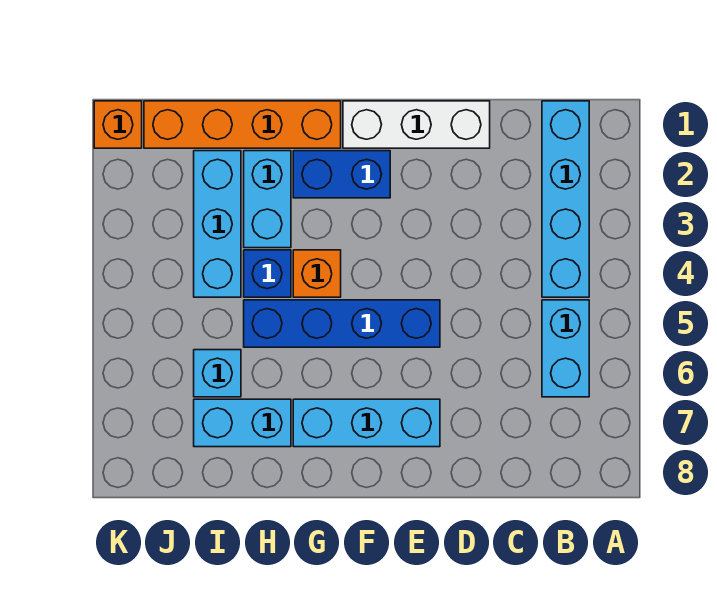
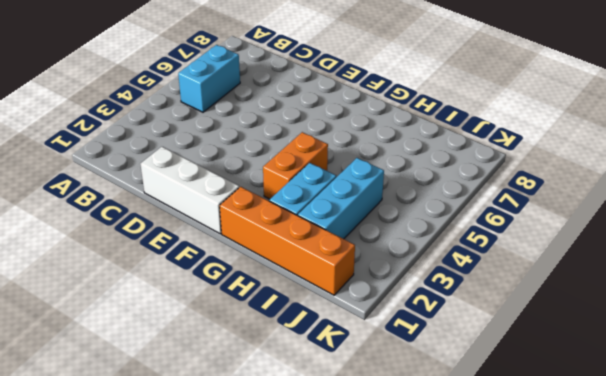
orange 1x2 brick [263,132,328,199] -> orange 1x1 brick [293,250,341,297]
none -> cyan 1x4 brick [542,101,589,297]
none -> blue 1x4 brick [244,300,440,347]
none -> cyan 1x3 brick [293,399,440,447]

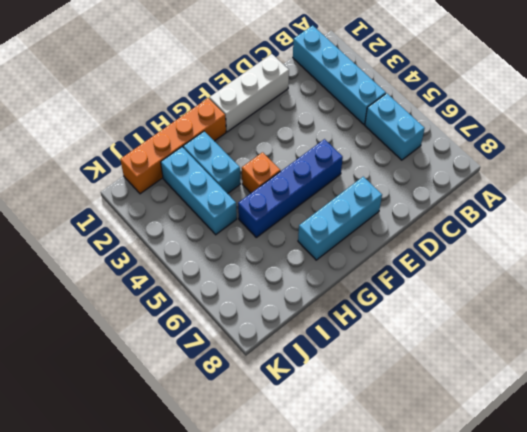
none -> blue 1x2 brick [293,151,390,198]
none -> blue 1x1 brick [244,250,291,297]
none -> cyan 1x2 brick [194,399,291,447]

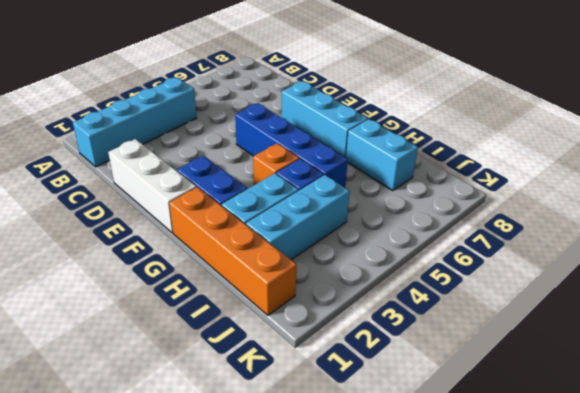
none -> cyan 1x2 brick [542,300,589,397]
none -> cyan 1x1 brick [194,350,241,397]
none -> orange 1x1 brick [94,101,142,148]

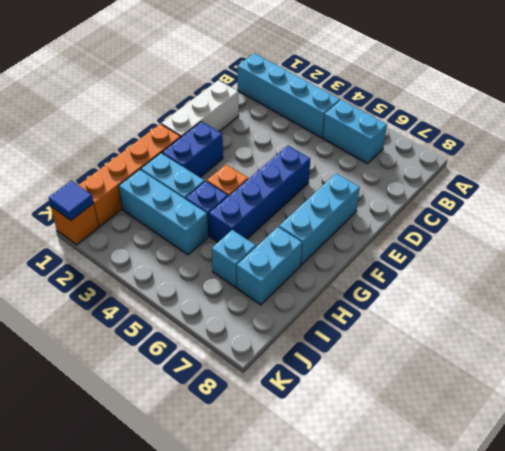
blue 1x1 tile [48,181,93,220] -> none

